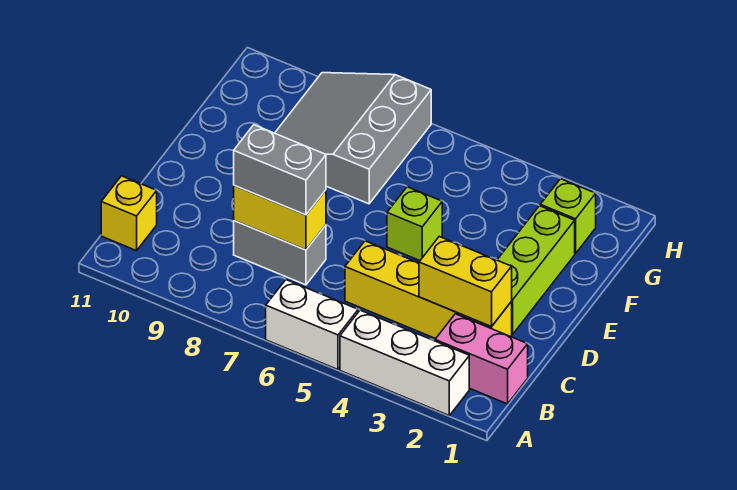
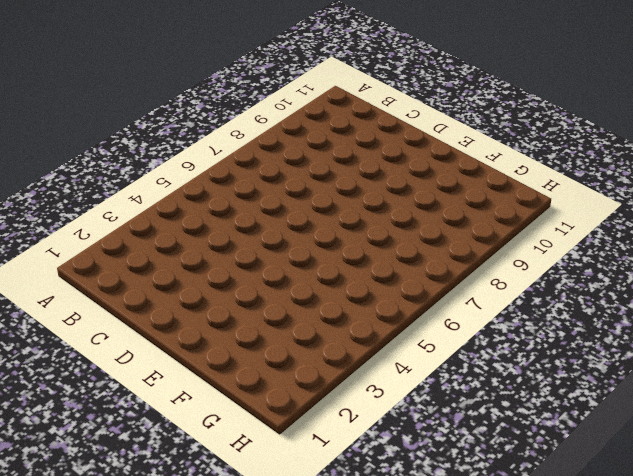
none -> white 1x3 brick [340,310,469,415]
none -> white 1x2 brick [266,280,358,370]
none -> pink 1x2 brick [435,314,528,404]

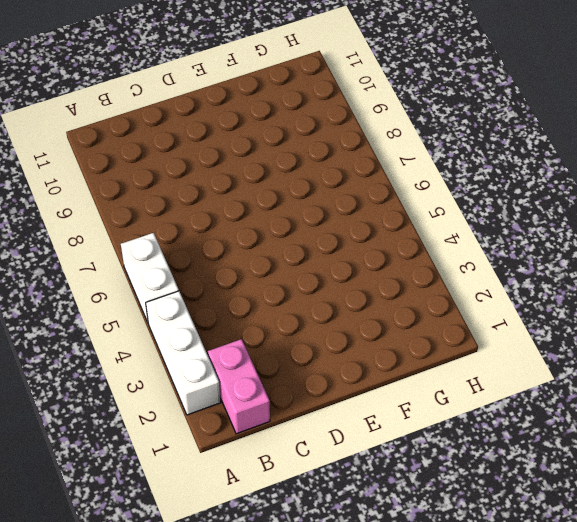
none -> yellow 1x1 brick [101,176,157,251]
none -> yellow 1x4 brick [345,241,512,339]
none -> grey 1x2 brick [234,220,326,285]

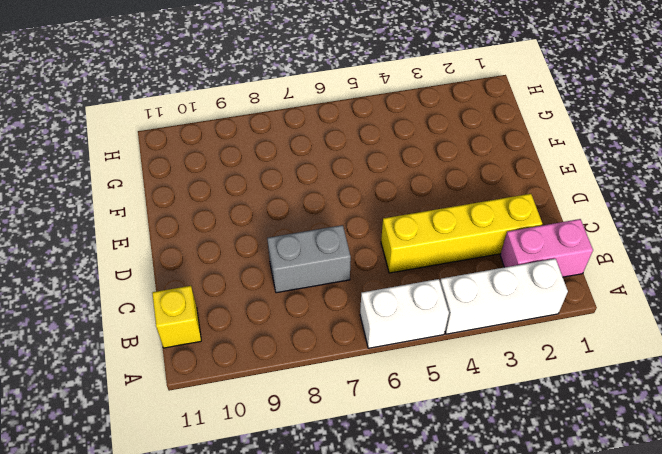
none -> lime 1x3 brick [497,206,575,335]
none -> lime 1x1 brick [387,187,442,261]
none -> grey 3x3 slope [275,73,431,204]

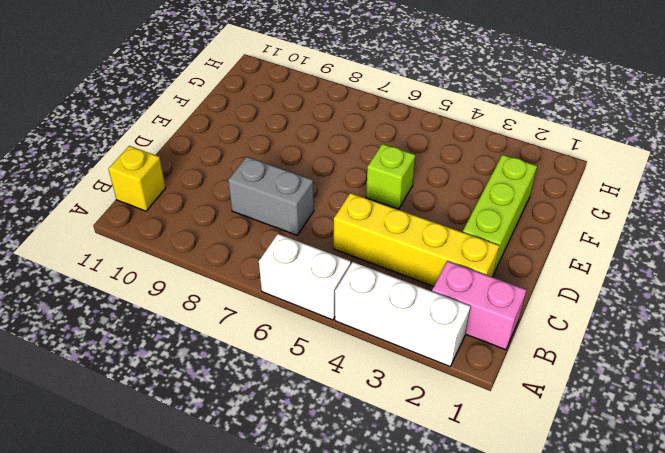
none -> grey 3x3 slope [275,73,431,204]
none -> lime 1x1 brick [540,179,596,253]
none -> yellow 1x2 brick [419,236,512,327]

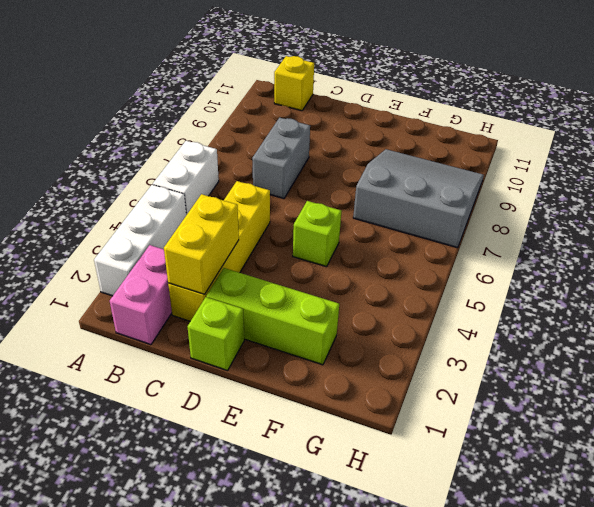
lime 1x1 brick [187,297,244,371] -> lime 1x1 brick moved to [540,179,596,253]
none -> yellow 1x2 brick [234,186,326,250]
none -> grey 1x2 brick [234,125,326,215]

